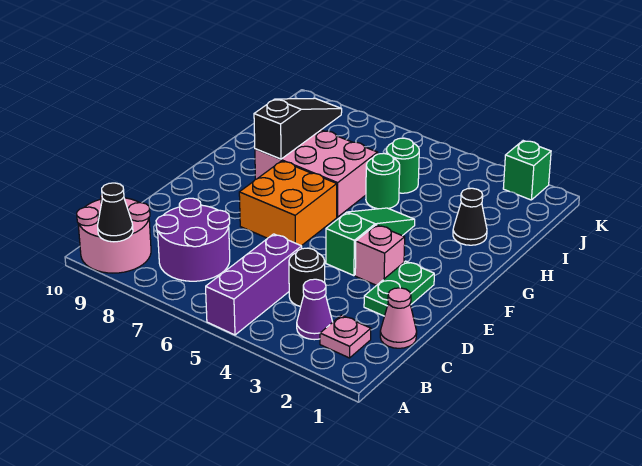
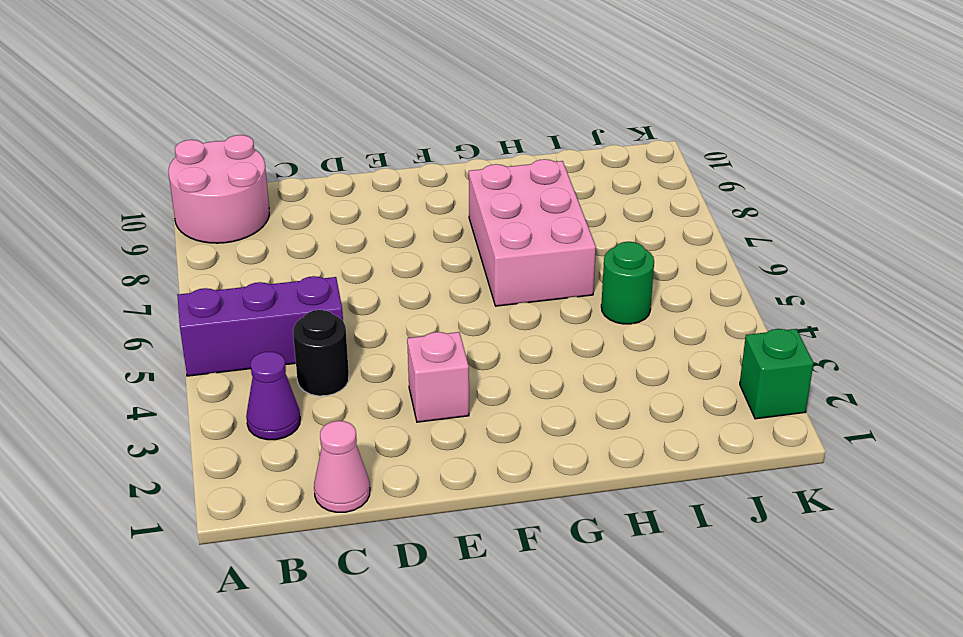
none -> pink 1x1 plate [320,315,371,358]
none -> purple 2x2 round brick [156,198,230,281]
none -> green 1x2 plate [364,261,434,316]

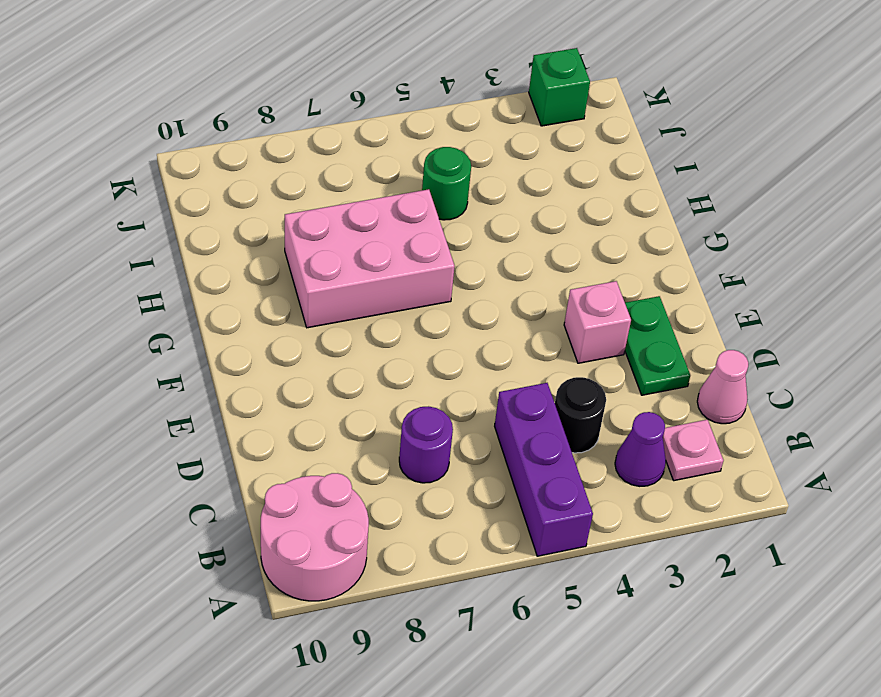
purple 1x1 round brick [399,406,453,483] -> purple 2x2 round brick [156,198,230,281]
none -> green 1x3 slope [326,208,415,276]
none -> orange 2x2 brick [239,161,337,246]
none -> black 1x1 cone [453,188,487,245]

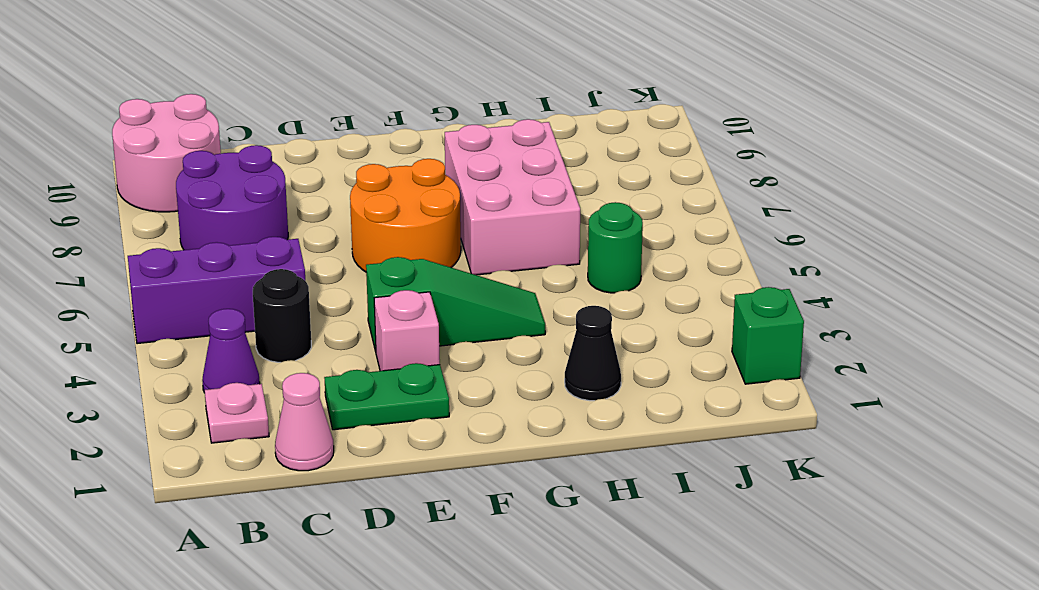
orange 2x2 round brick [350,159,461,272] -> orange 2x2 brick [239,161,337,246]
none -> green 1x1 round brick [366,153,400,209]
none -> black 1x1 cone [98,183,133,242]
none -> black 1x3 slope [254,98,342,159]

